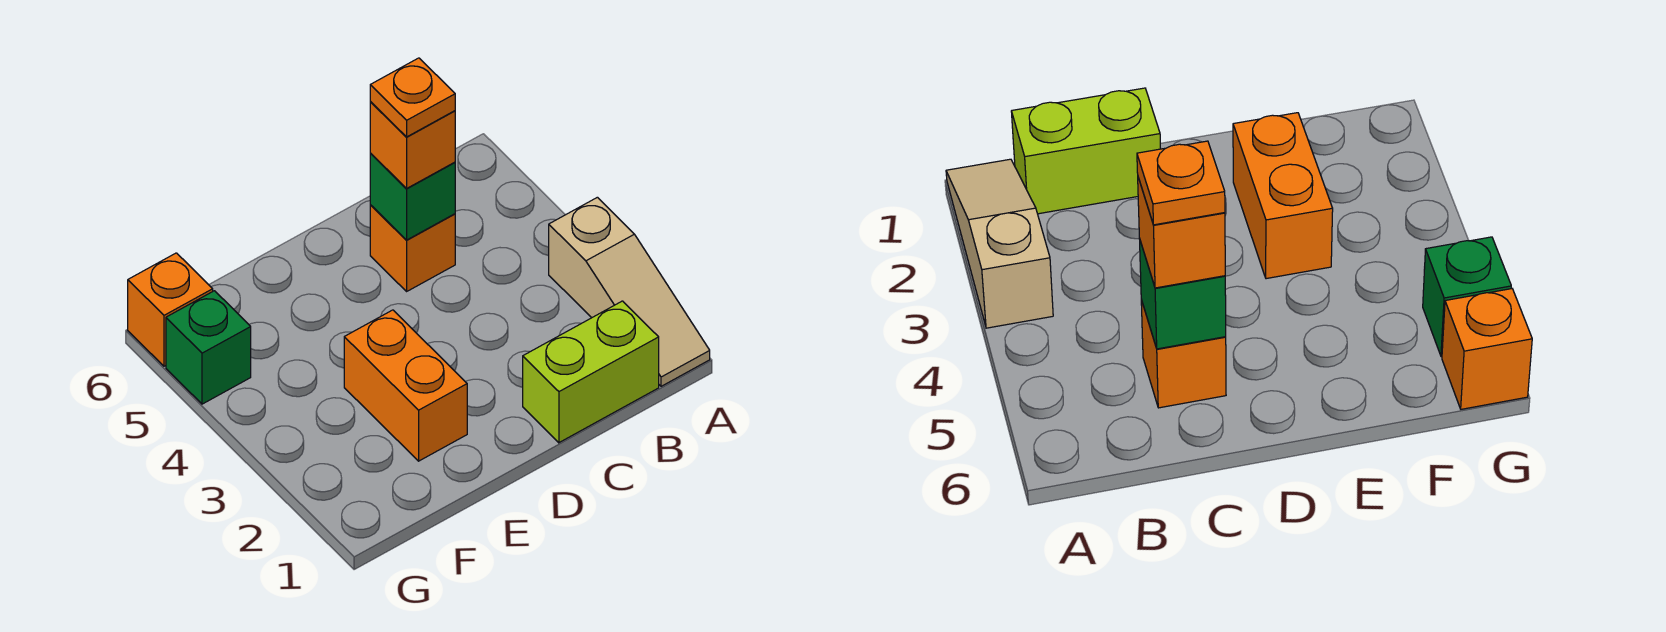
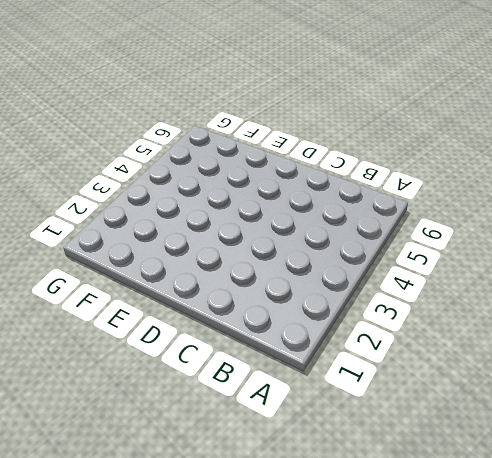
none -> tan 1x3 slope [549,197,710,386]
none -> lime 1x2 brick [523,301,659,443]

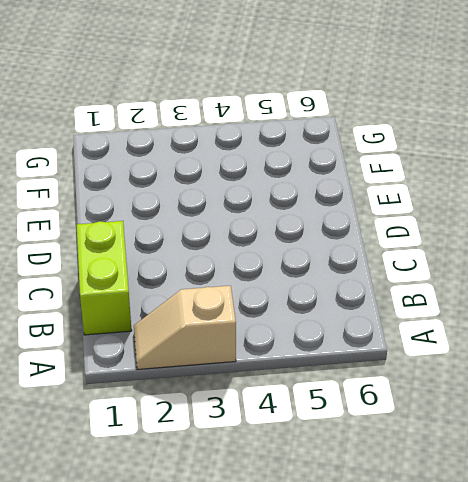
tan 1x2 slope [134,286,236,369] -> tan 1x3 slope [549,197,710,386]
none -> orange 1x1 brick [370,205,455,291]
none -> orange 1x2 brick [344,310,467,461]

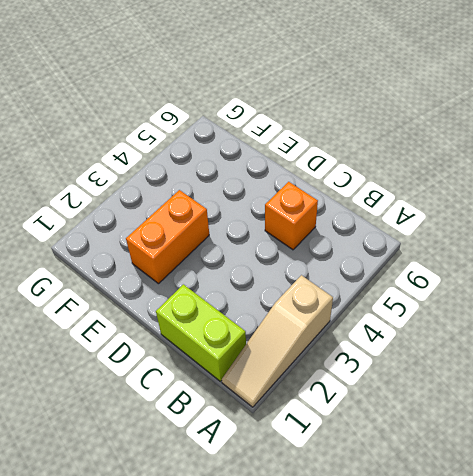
none -> green 1x1 brick [166,291,251,404]
none -> orange 1x1 brick [128,253,213,366]

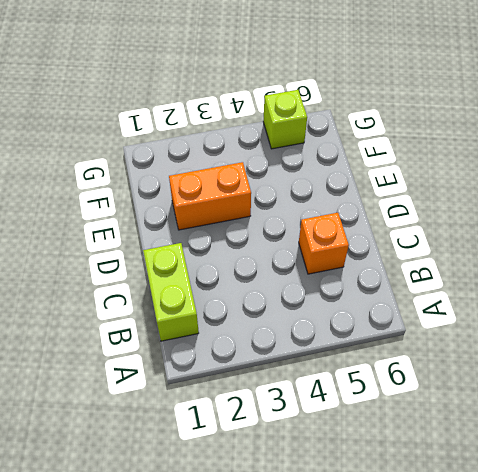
lime 1x1 brick [263,90,307,149] -> green 1x1 brick [166,291,251,404]
none -> tan 1x3 slope [549,197,710,386]
none -> orange 1x1 brick [128,253,213,366]

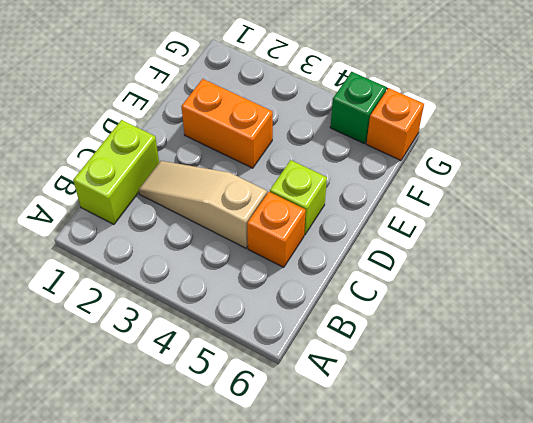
tan 1x3 slope [139,161,267,248] -> tan 1x3 slope moved to [549,197,710,386]
lime 1x1 brick [270,160,327,235] -> none
none -> green 1x1 brick [370,154,455,240]
none -> orange 1x1 brick [370,102,455,188]

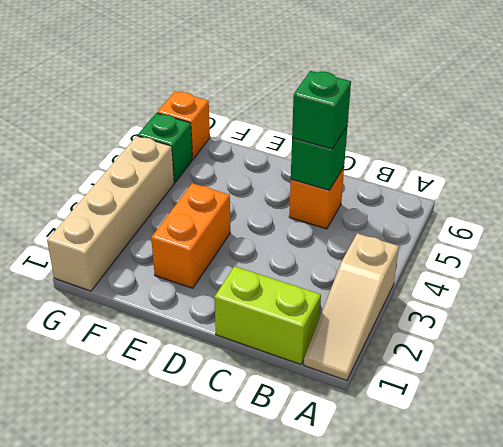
green 1x1 brick [292,71,351,149] -> orange 1x1 brick [370,102,455,188]
tan 1x4 brick [47,136,174,291] -> none
none -> orange 1x1 plate [370,58,455,137]

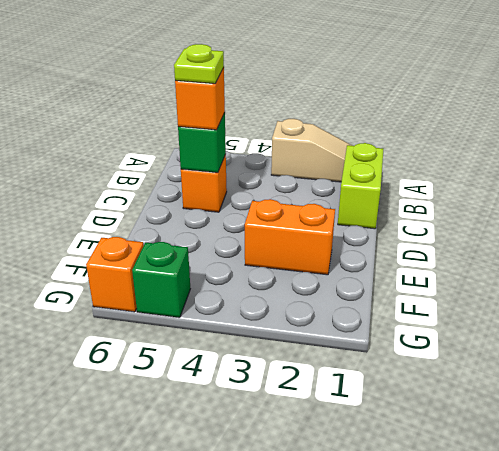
lime 1x1 plate [174,44,224,84] -> orange 1x1 plate [370,58,455,137]

